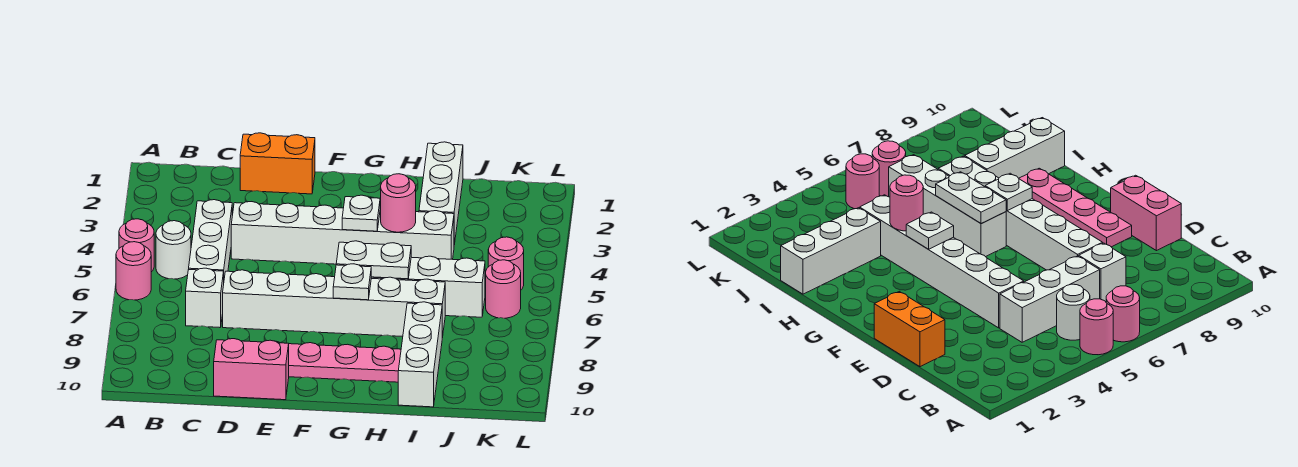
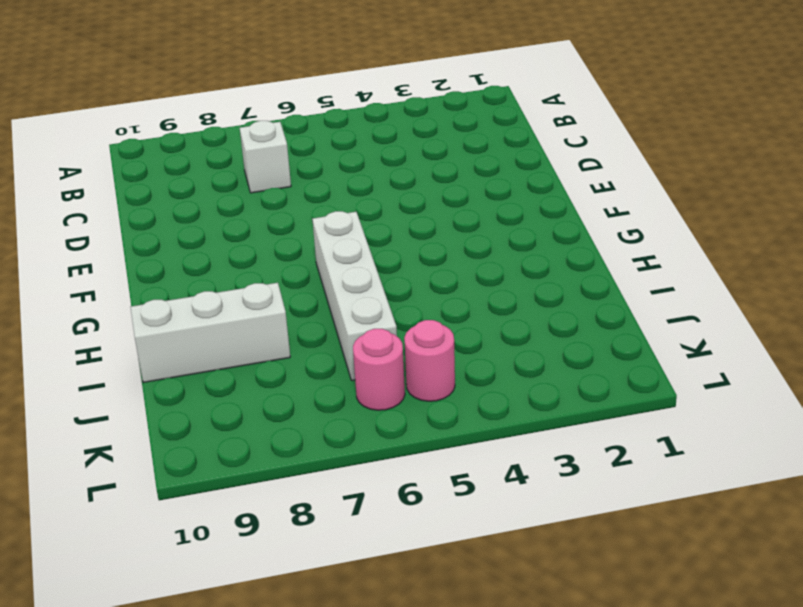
none -> pink 1x1 round brick [119,219,154,272]
none -> pink 1x1 round brick [116,242,151,300]
none -> white 1x1 round brick [156,221,191,279]

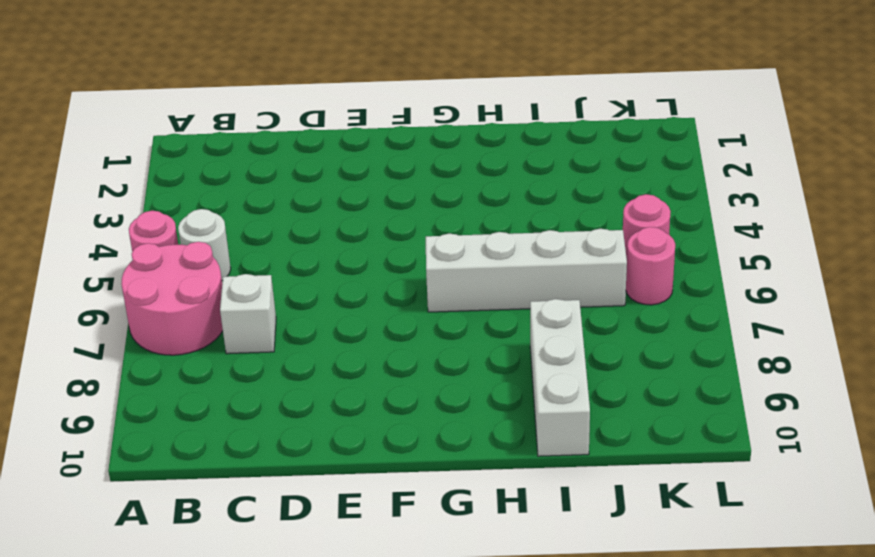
pink 2x2 round brick [121,242,223,355] -> pink 1x1 round brick [116,242,151,300]
none -> white 1x3 brick [189,200,232,278]
none -> orange 1x2 brick [240,133,315,194]
none -> white 1x6 brick [231,202,454,264]

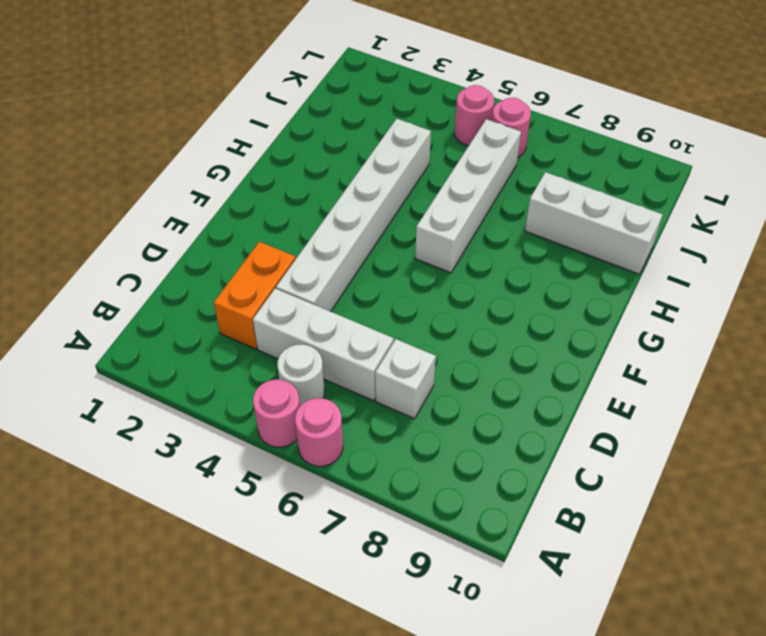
orange 1x2 brick [214,242,296,349] -> orange 1x2 brick moved to [240,133,315,194]
none -> white 1x6 brick [223,270,445,338]
none -> pink 1x2 brick [214,339,289,400]
none -> pink 1x4 plate [276,341,401,382]

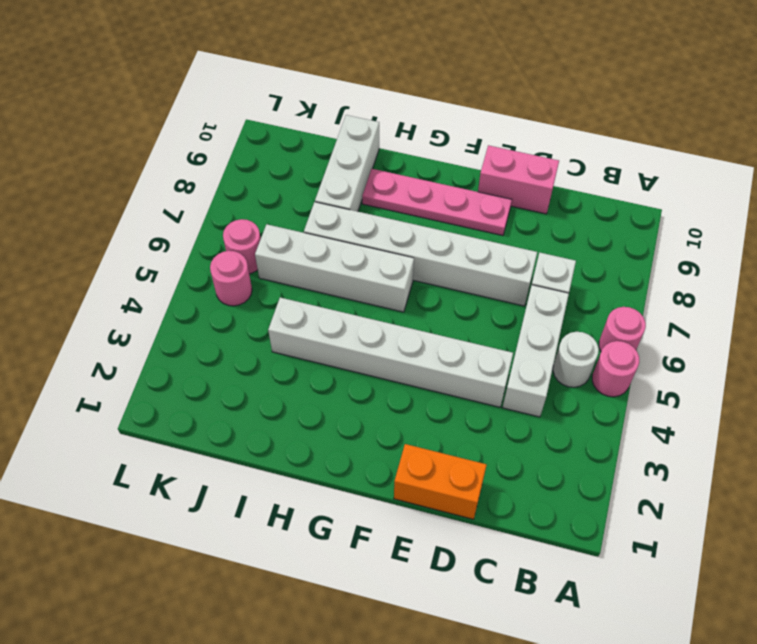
none -> white 1x3 brick [419,142,463,245]
none -> white 1x1 plate [342,195,380,231]
none -> white 1x2 plate [336,241,411,279]

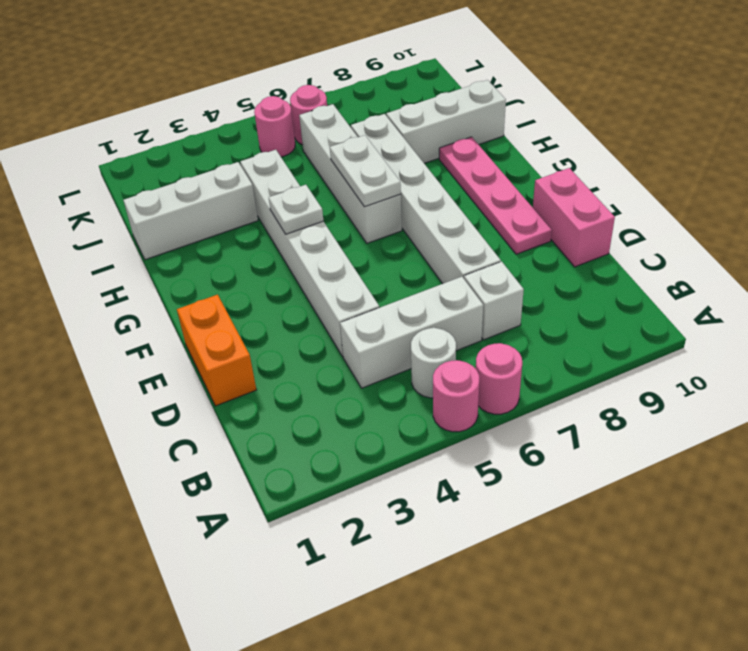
none -> white 1x1 plate [333,264,371,300]
none -> pink 1x1 round brick [381,174,416,232]

